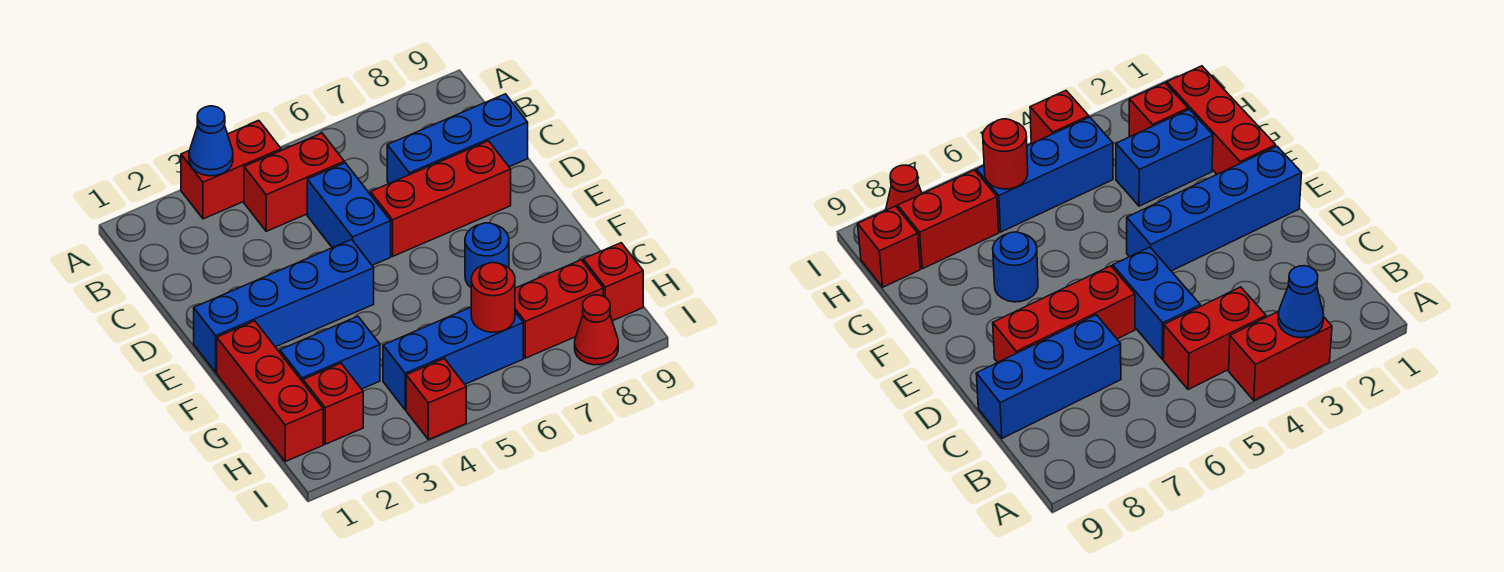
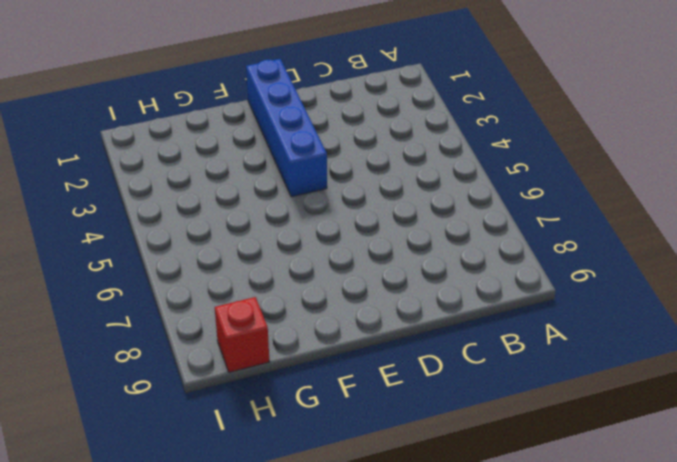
none -> red 1x2 brick [181,121,281,219]
none -> red 1x2 brick [244,133,344,231]
none -> blue 1x2 brick [307,163,391,265]

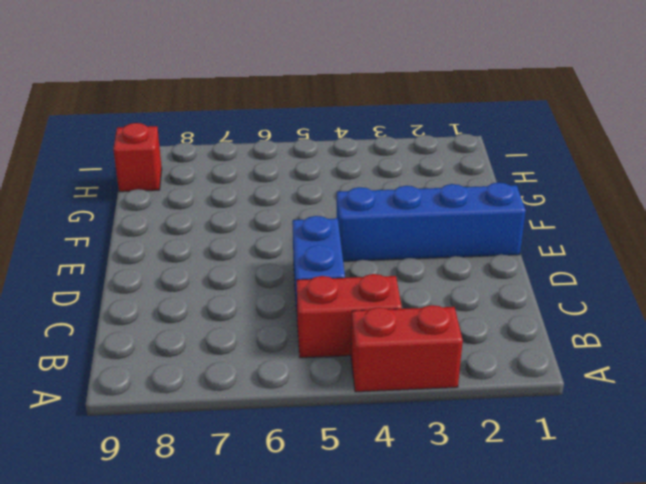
none -> blue 1x3 brick [387,94,528,183]
none -> red 1x3 brick [371,141,511,256]
none -> red 1x3 brick [217,321,323,461]

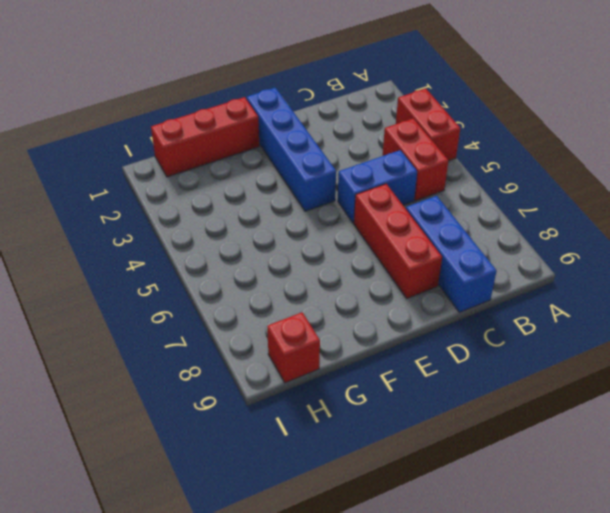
none -> blue 1x1 round brick [465,223,509,287]
none -> blue 1x2 brick [280,316,380,389]
none -> red 1x1 brick [303,363,363,444]

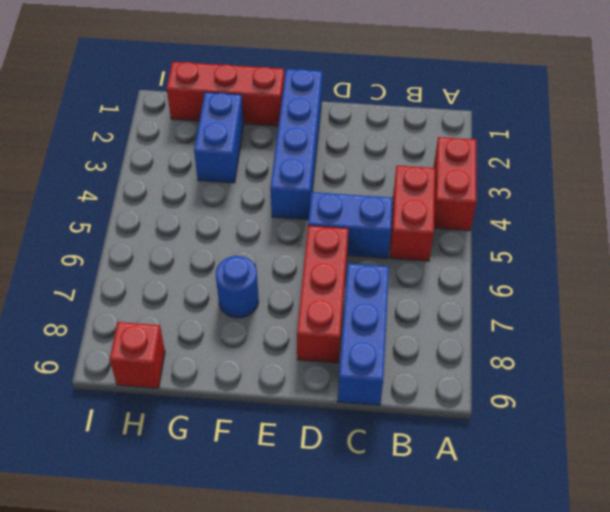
none -> red 1x1 brick [303,363,363,444]
none -> blue 1x3 brick [383,307,523,410]
none -> red 1x2 brick [515,260,603,358]

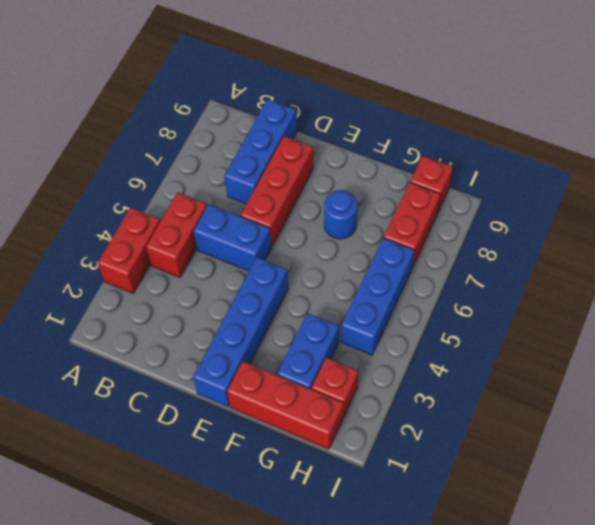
none -> red 1x1 brick [406,359,466,440]
none -> red 1x1 cone [575,295,618,365]
none -> blue 1x1 cone [189,106,233,176]

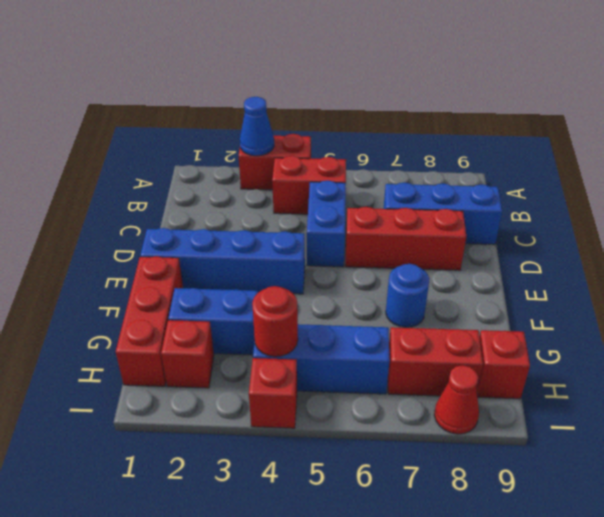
red 1x1 round brick [252,286,298,357] -> red 1x1 round brick moved to [471,263,515,332]

